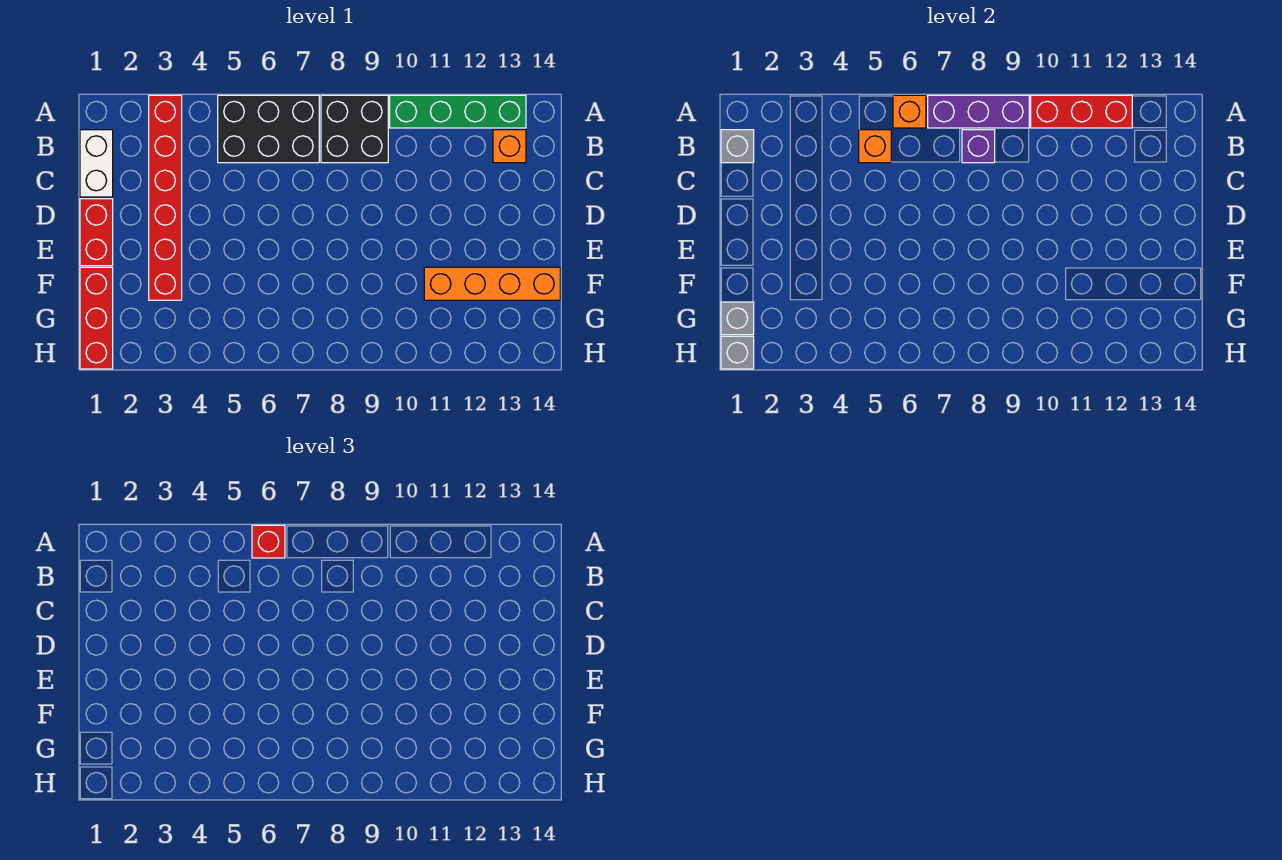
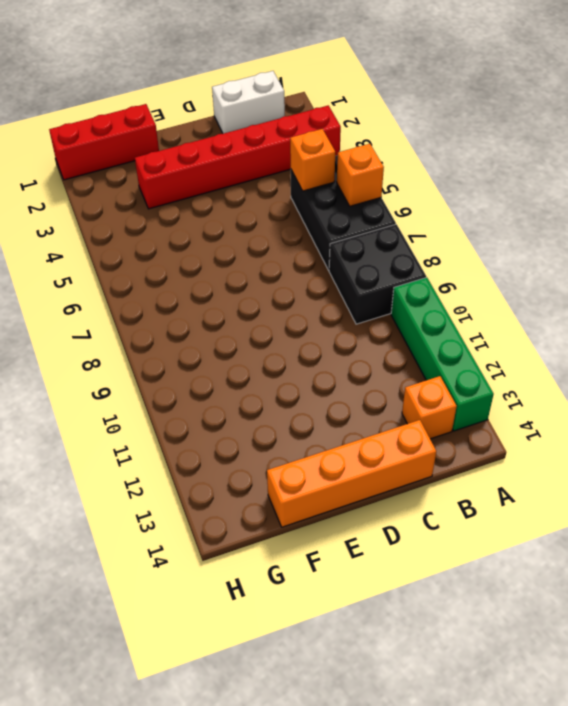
orange 1x4 brick [267,420,436,527] -> orange 1x4 brick turned to [424,267,560,300]
none -> red 1x2 brick [80,199,113,266]
none -> purple 1x3 brick [928,95,1029,128]
none -> red 1x3 brick [1031,95,1132,128]

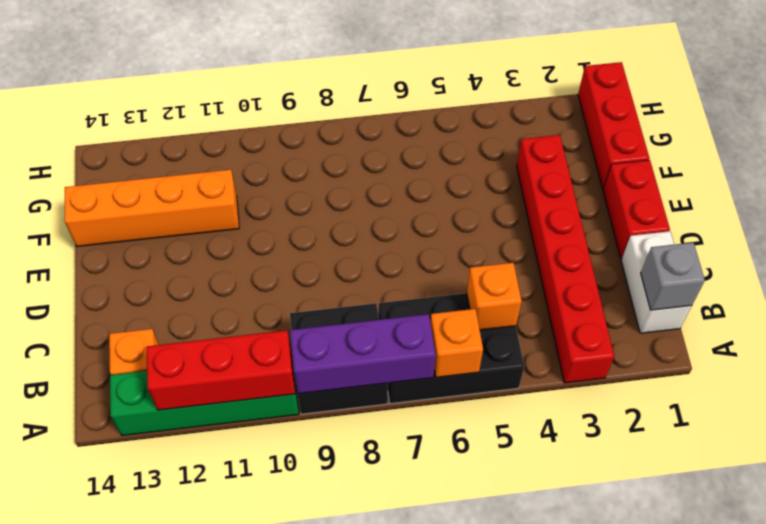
none -> purple 1x1 brick [962,130,995,163]
none -> grey 1x1 brick [721,302,754,335]
none -> grey 1x1 brick [721,336,754,369]

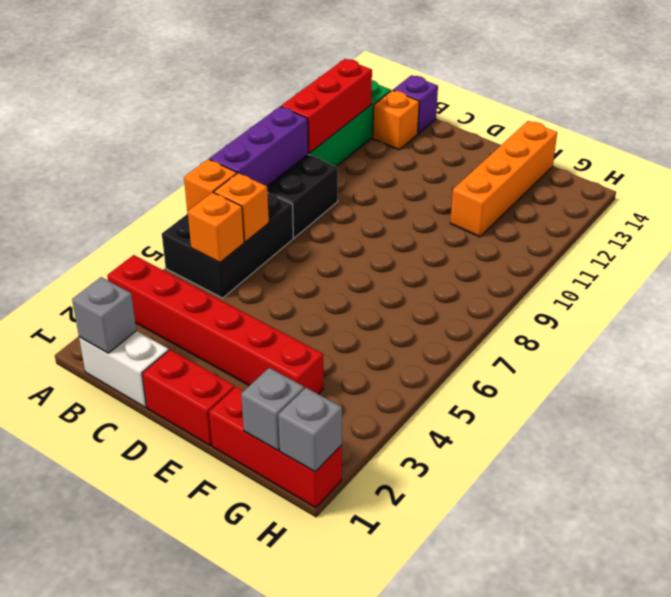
orange 1x1 brick [214,173,269,242] -> none
purple 1x1 brick [393,75,438,134] -> purple 1x1 brick moved to [962,130,995,163]
none -> red 1x1 brick [252,525,285,558]

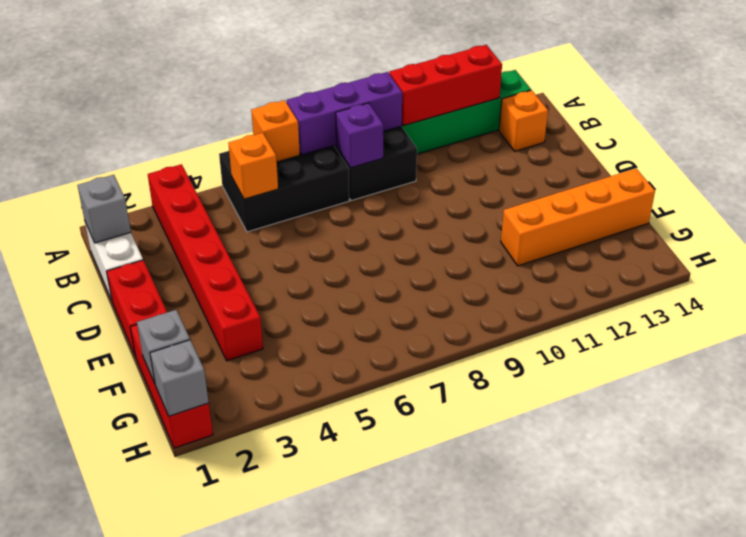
none -> red 1x1 brick [252,525,285,558]

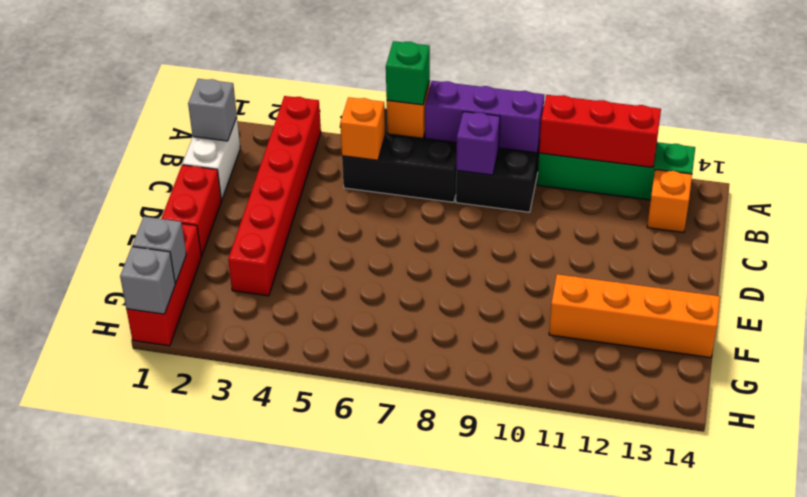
green 1x1 brick [386,41,430,105] -> red 1x1 brick [252,525,285,558]

